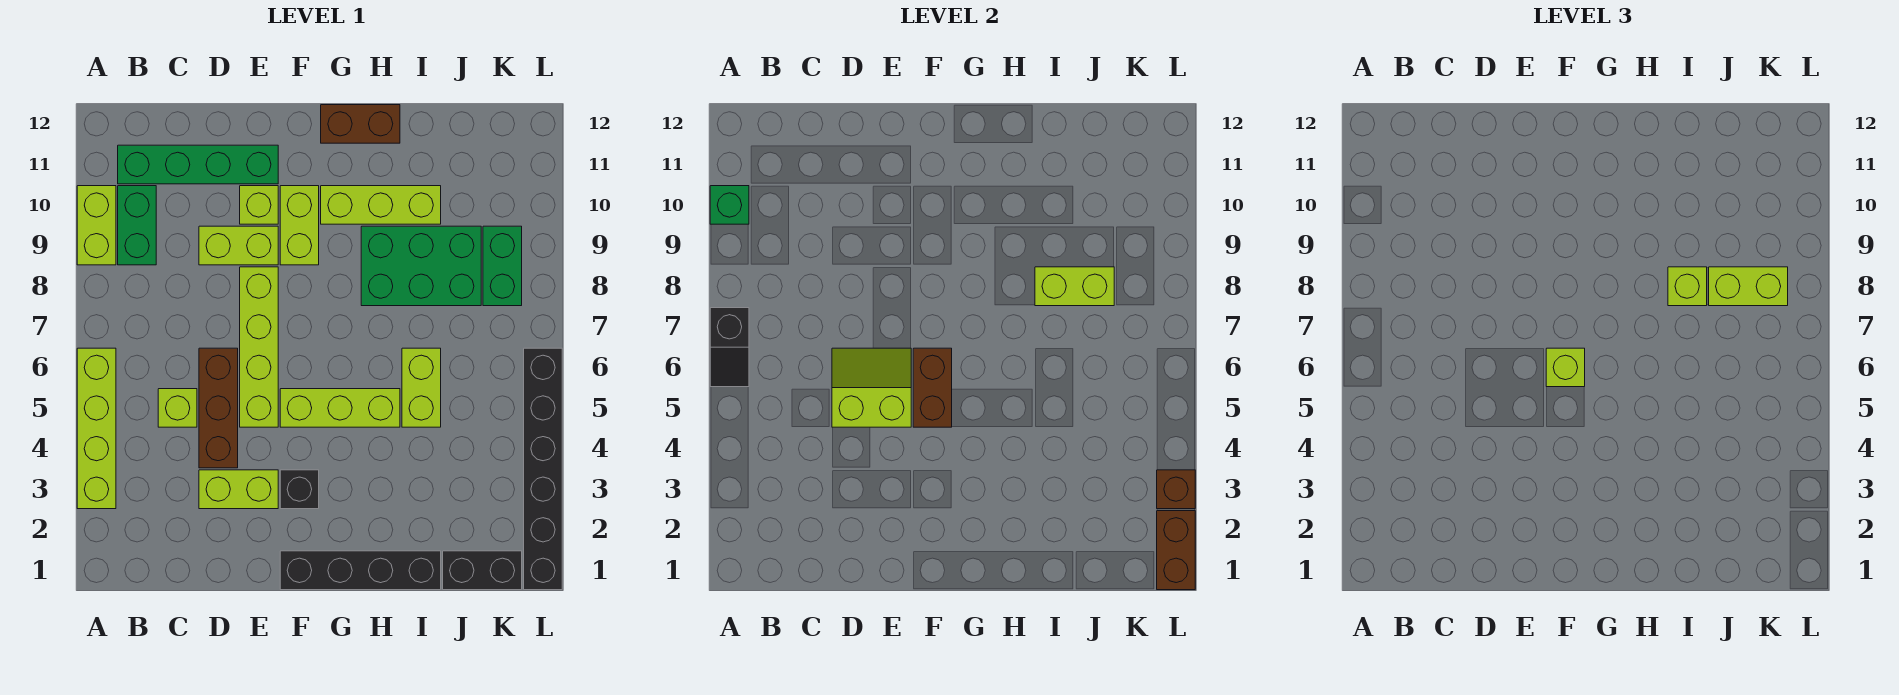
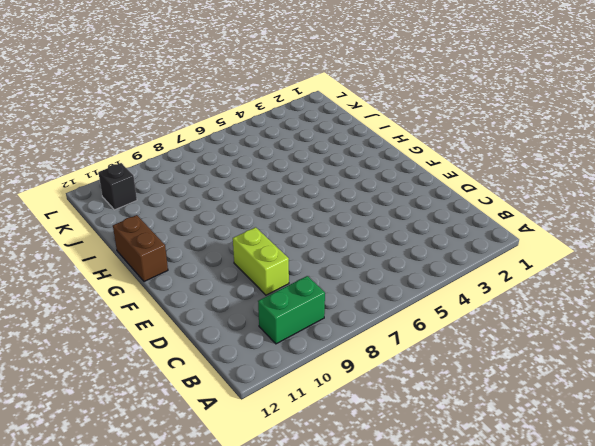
black 1x1 brick [98,163,137,210] -> black 1x1 brick moved to [280,470,319,509]
none -> lime 1x4 brick [77,348,116,509]
none -> lime 1x2 brick [77,186,116,265]
none -> green 1x4 brick [118,145,278,184]
none -> lime 1x1 brick [158,389,197,427]

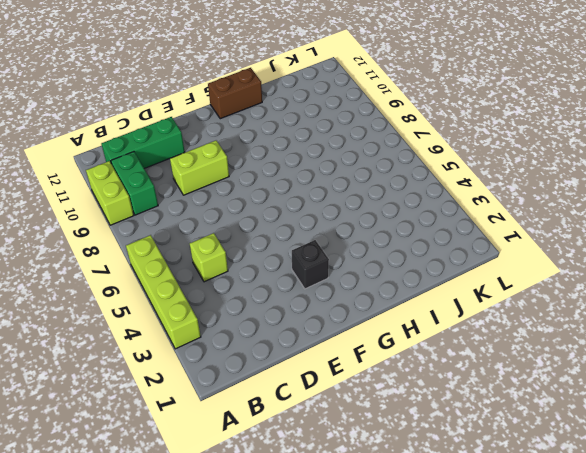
green 1x3 brick [101,117,185,168] -> green 1x4 brick [118,145,278,184]
none -> lime 1x2 brick [199,470,278,509]
none -> brown 1x3 brick [199,348,238,468]
none -> lime 1x4 brick [240,267,278,427]
none -> lime 1x1 brick [240,186,278,224]

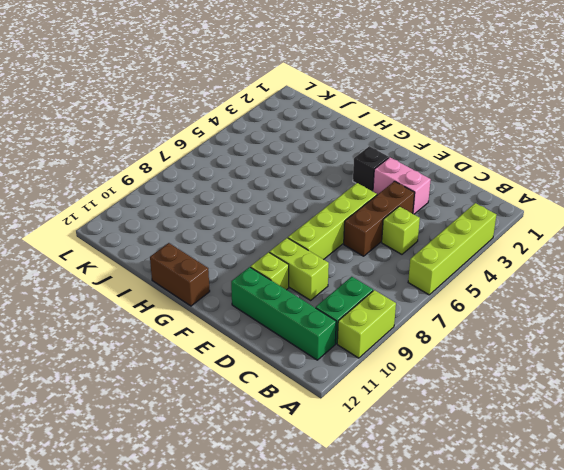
pink 1x2 brick [373,157,431,214] -> lime 1x2 brick [199,470,278,509]
none -> black 1x4 brick [280,551,441,590]
none -> lime 1x3 brick [280,389,400,427]
none -> lime 1x2 brick [280,186,319,265]
none -> lime 1x3 brick [321,186,441,224]

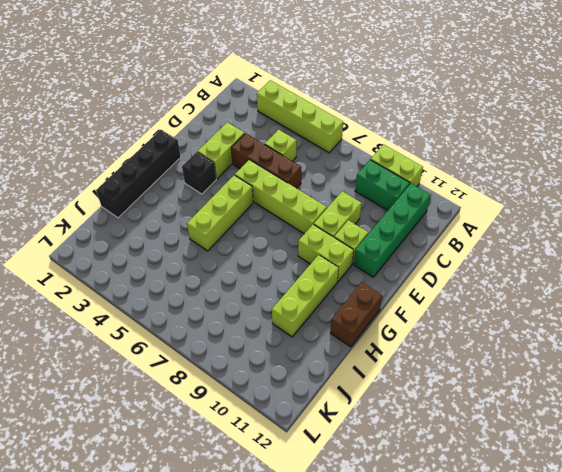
none -> green 2x3 brick [361,226,481,306]
none -> lime 1x2 brick [402,348,441,427]
none -> black 1x2 brick [443,551,522,590]
none -> green 1x2 brick [483,226,522,306]

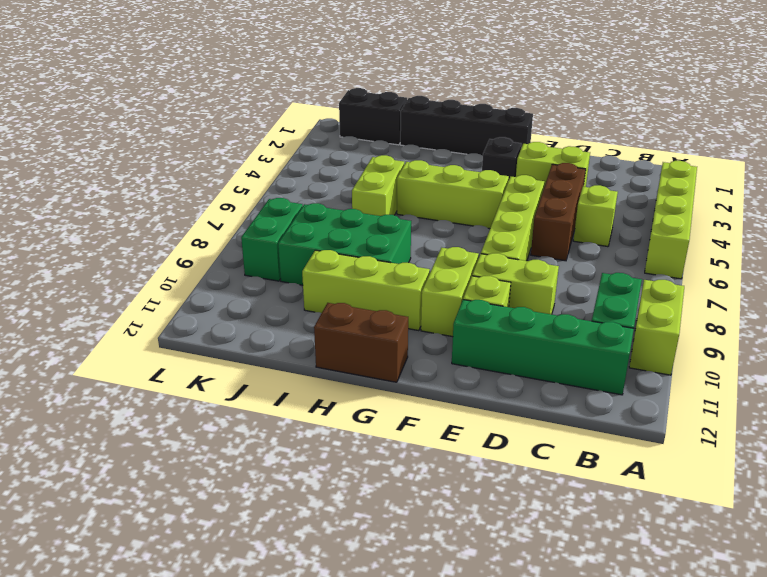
none -> black 1x6 brick [524,348,562,590]
none -> black 1x2 slope [710,308,749,387]
none -> green 1x1 brick [710,186,749,224]
none -> lime 2x2 slope [832,348,911,427]

